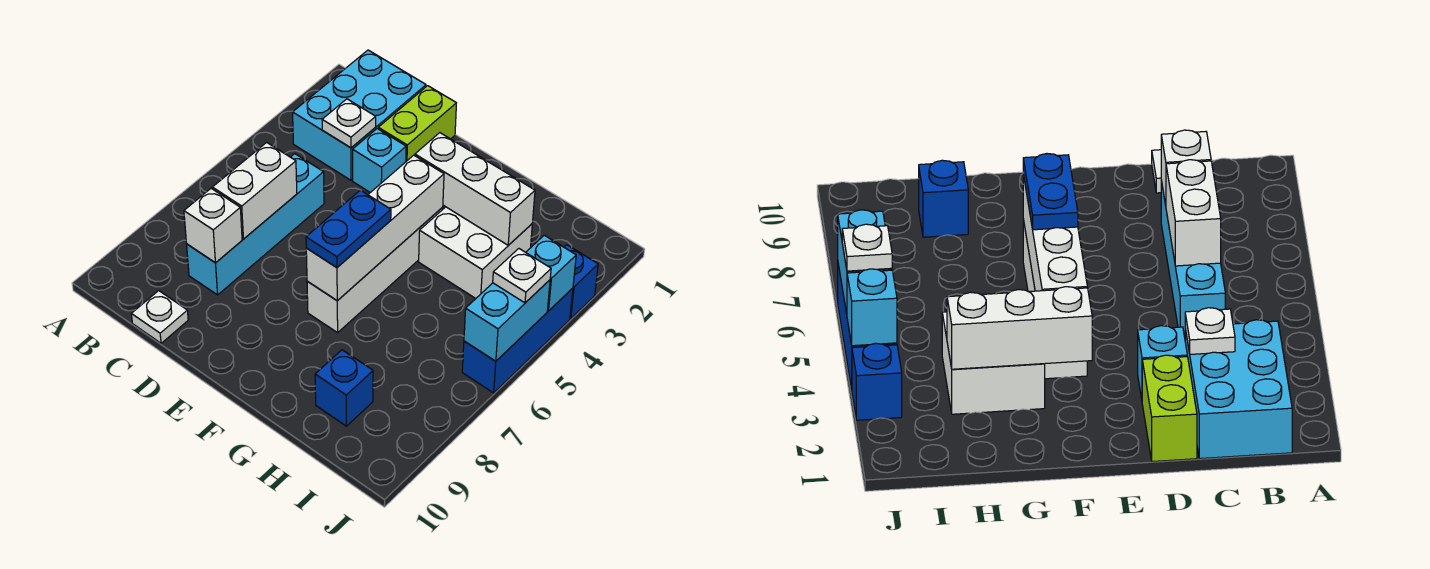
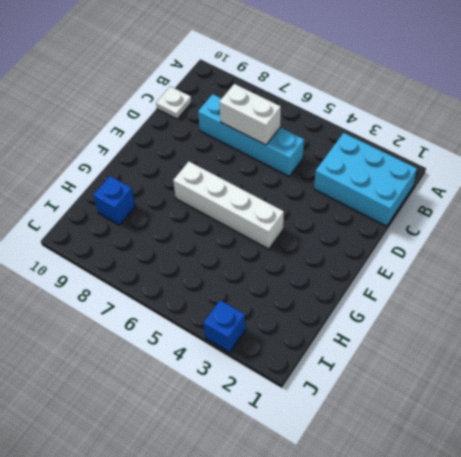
none -> lime 1x2 brick [378,86,456,161]
none -> cyan 1x1 brick [353,129,406,193]
none -> white 2x2 brick [419,207,532,298]

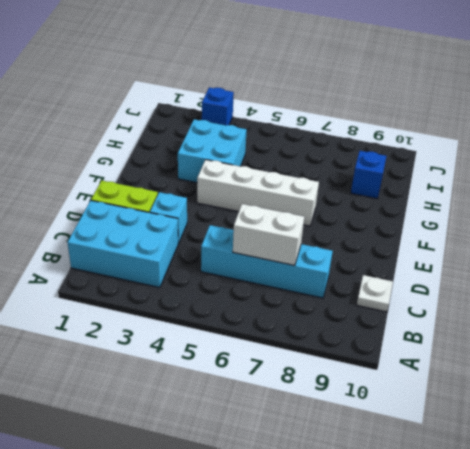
cyan 2x2 brick [178,119,247,183] -> white 2x2 brick [419,207,532,298]
none -> blue 1x3 brick [462,288,573,393]
none -> white 1x1 plate [322,99,376,148]
none -> white 1x1 brick [184,189,242,263]

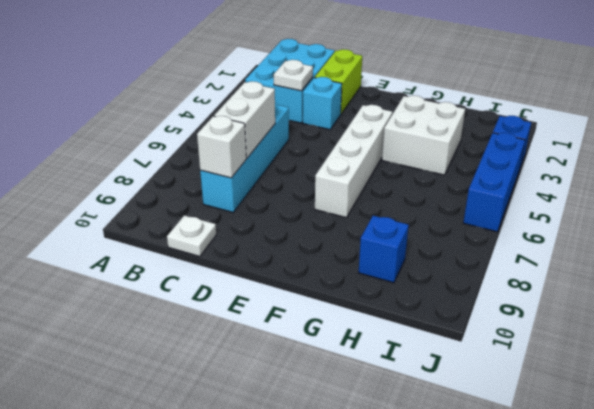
none -> white 1x3 brick [415,133,535,245]
none -> white 1x4 brick [306,155,444,301]
none -> cyan 1x1 brick [526,235,576,311]

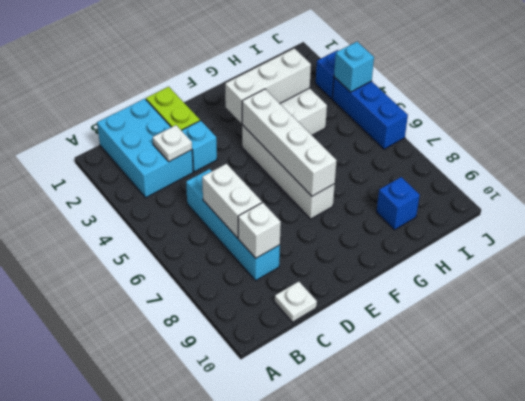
none -> cyan 1x2 brick [464,280,550,361]
none -> blue 1x2 plate [306,190,391,268]
none -> white 1x1 plate [493,249,551,303]

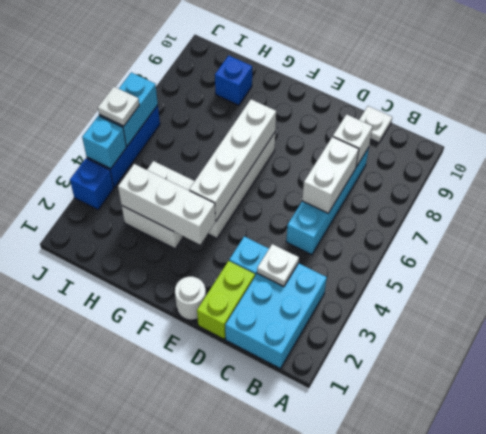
white 1x1 round brick [175,277,206,320] -> none
none -> blue 1x2 plate [306,190,391,268]

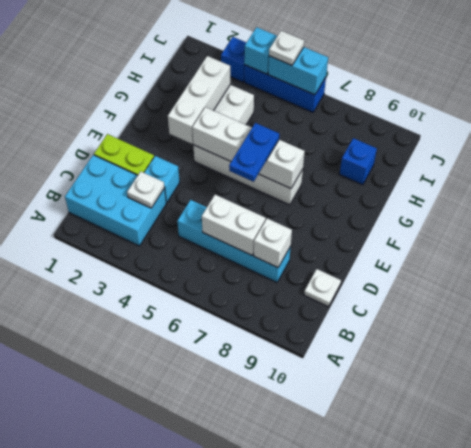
blue 1x2 plate [229,123,279,182] -> blue 1x2 plate turned to [306,190,391,268]

